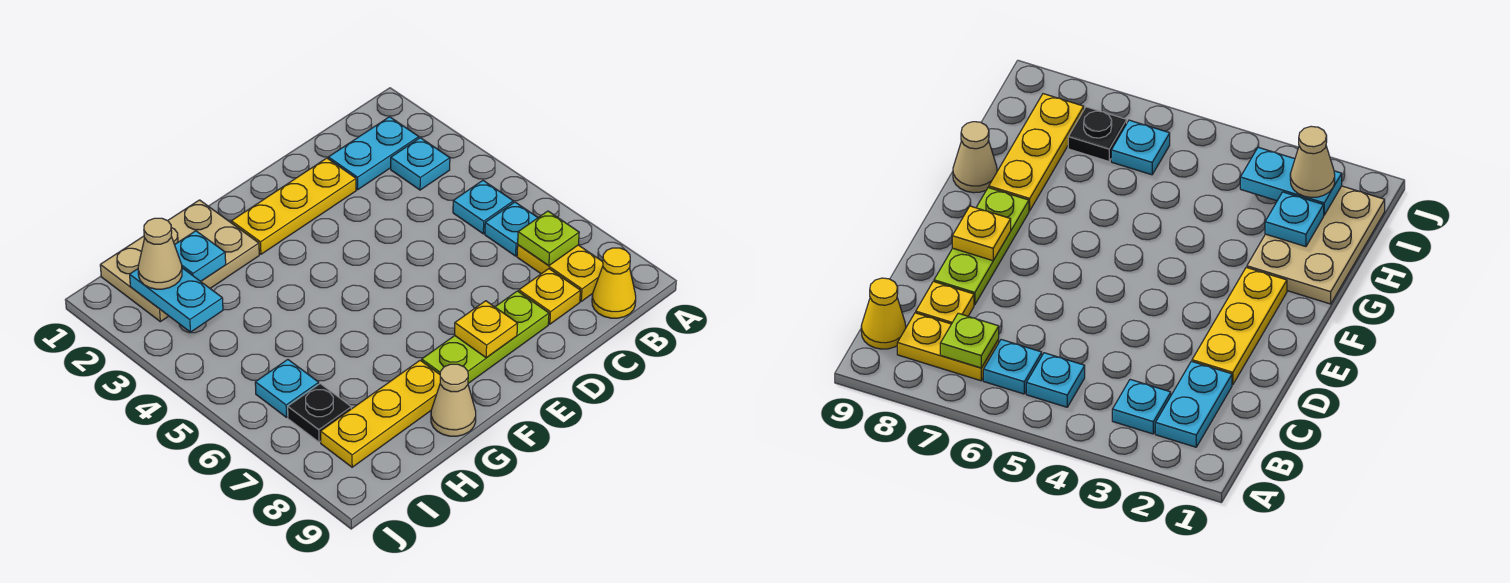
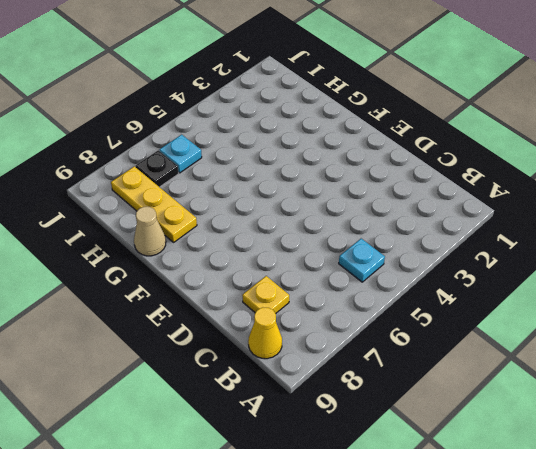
none -> cyan 1x2 plate [328,117,419,190]
none -> cyan 1x1 plate [391,138,450,190]
none -> cyan 1x1 plate [485,202,538,256]

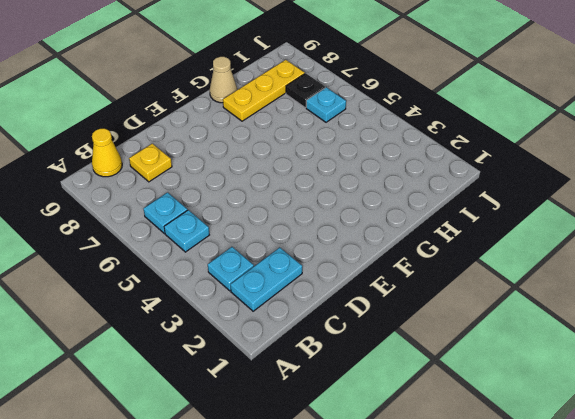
none -> yellow 1x2 plate [517,245,603,301]
none -> yellow 1x3 plate [231,158,356,254]
none -> lime 1x3 plate [422,291,549,383]

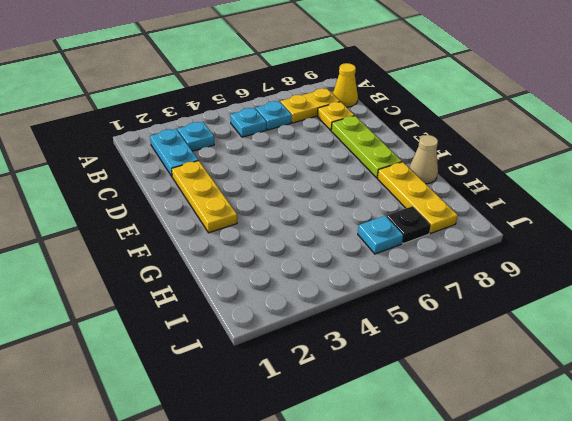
none -> tan 2x3 plate [100,200,259,322]
none -> lime 1x1 plate [518,211,579,266]
none -> yellow 1x1 plate [455,301,518,358]

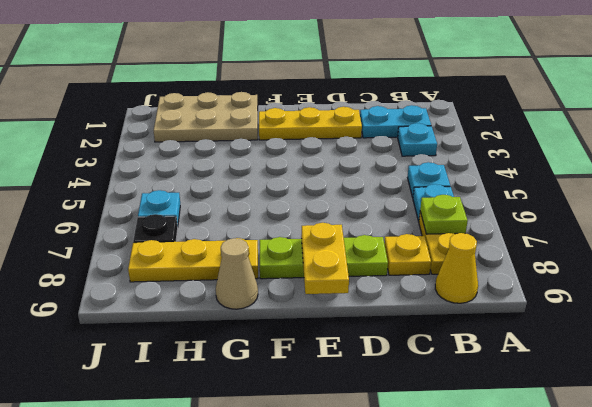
yellow 1x2 plate [301,223,349,294] -> yellow 1x1 plate [455,301,518,358]
none -> cyan 1x1 plate [175,231,226,281]
none -> cyan 1x2 plate [130,268,223,332]
none -> tan 1x1 cone [138,218,182,289]

